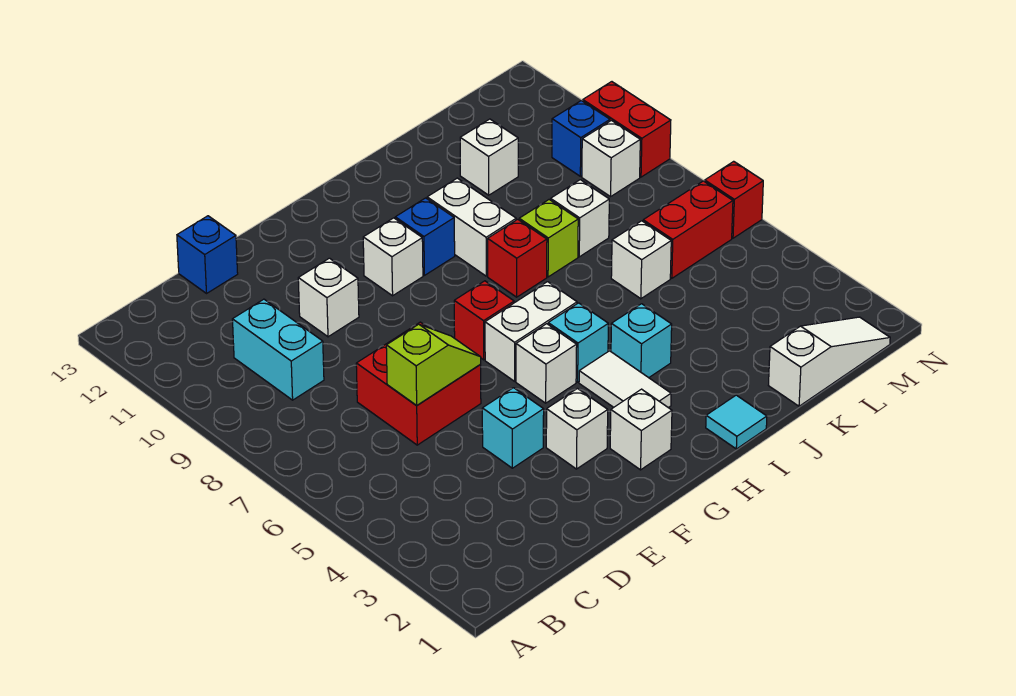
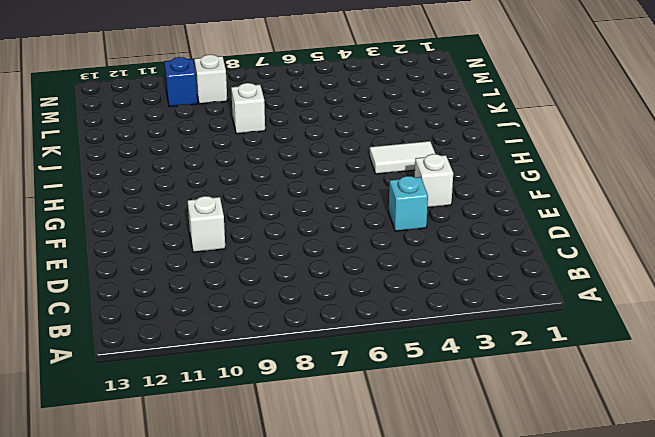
none -> cyan 1x2 brick [232,299,324,400]
none -> red 2x2 brick [356,322,481,445]
none -> blue 1x1 brick [177,216,238,293]

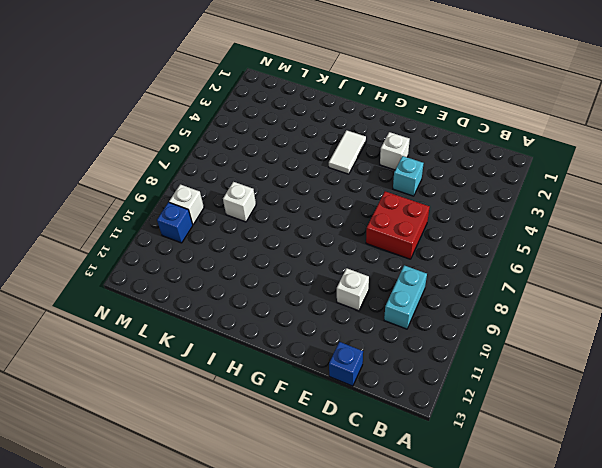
none -> white 1x1 brick [610,389,672,470]
none -> white 1x1 brick [516,324,577,403]
none -> white 1x2 brick [485,282,577,381]

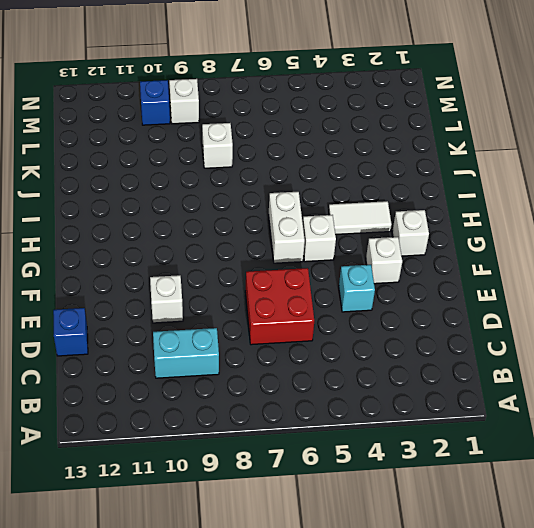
none -> red 1x1 brick [454,281,514,360]
none -> white 1x1 brick [363,218,423,296]
none -> cyan 1x1 brick [548,303,608,382]

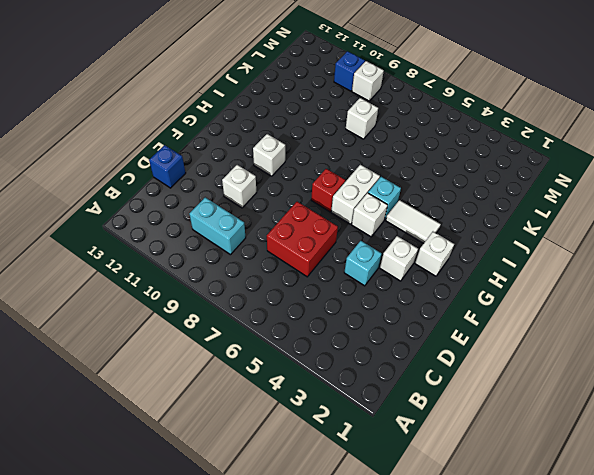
none -> blue 1x1 brick [395,198,455,275]
none -> cyan 1x1 tile [706,395,767,449]
none -> cyan 1x1 brick [611,304,672,378]

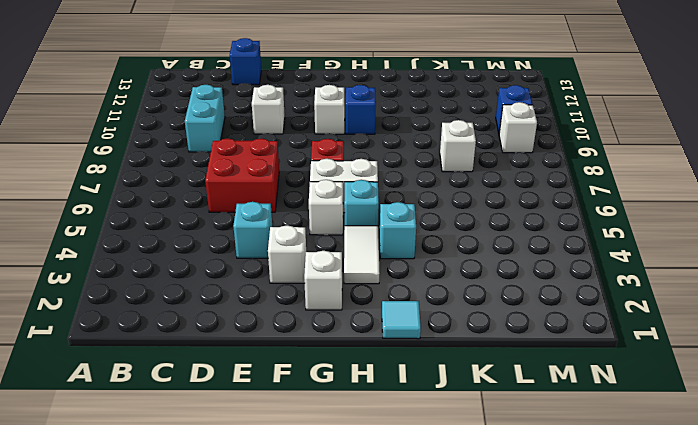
none -> red 1x1 brick [488,219,547,297]
none -> white 1x2 brick [427,178,516,276]
none -> lime 1x1 brick [519,200,578,277]

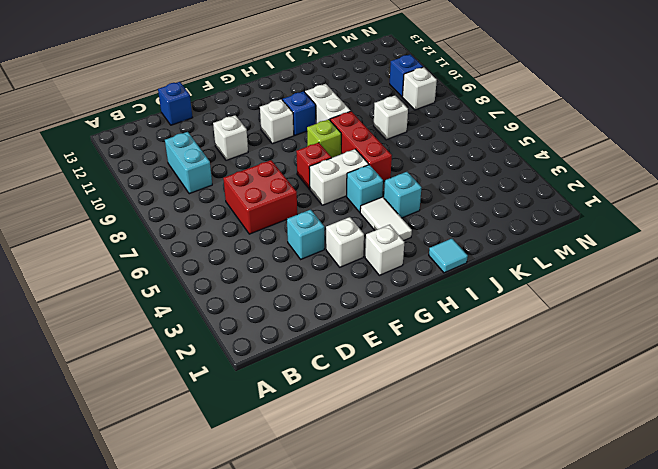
lime 1x1 brick [307,119,341,158] -> lime 1x1 brick moved to [519,200,578,277]
red 1x3 brick [330,111,392,181] -> red 1x1 brick [488,219,547,297]
none -> white 1x1 brick [516,324,577,403]
none -> white 1x3 slope [768,317,890,406]
none -> white 1x1 brick [611,221,671,299]

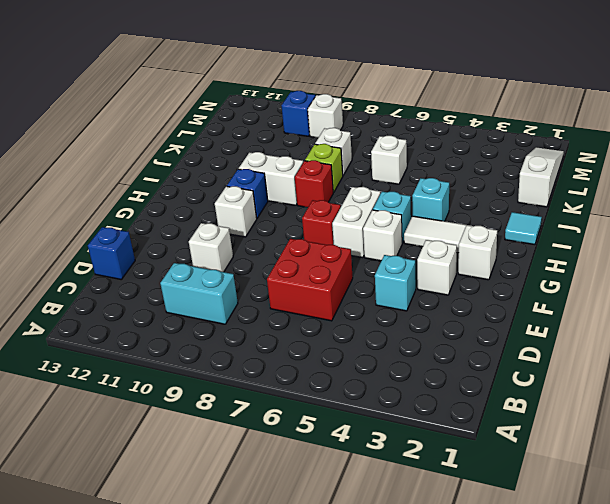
none -> white 1x1 brick [460,119,518,195]
none -> red 1x2 brick [643,181,733,278]
none -> red 1x1 brick [705,161,763,238]

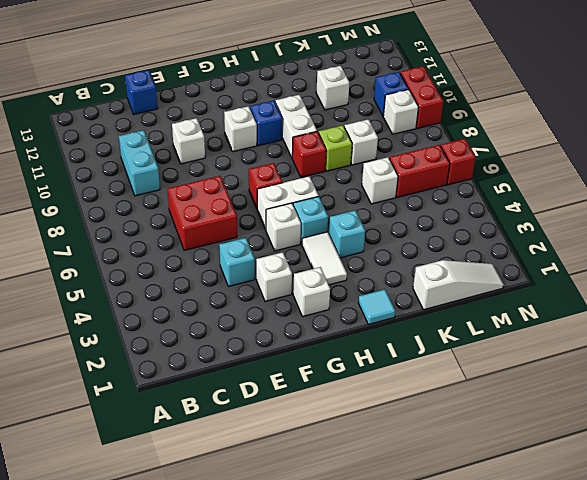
none -> lime 1x2 slope [386,324,481,406]

